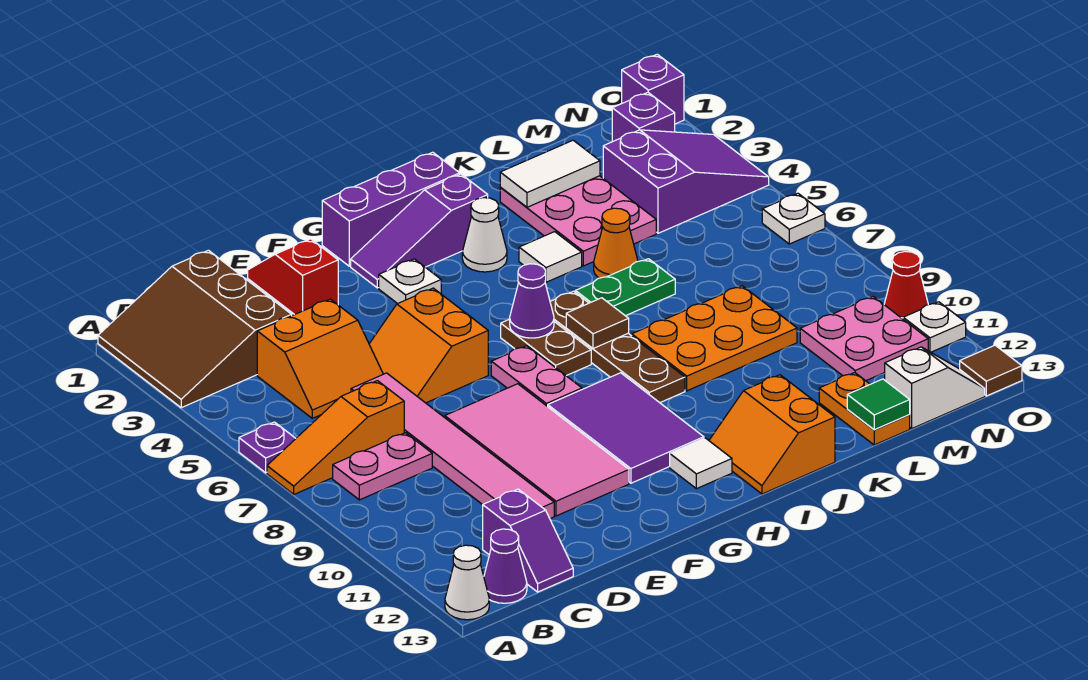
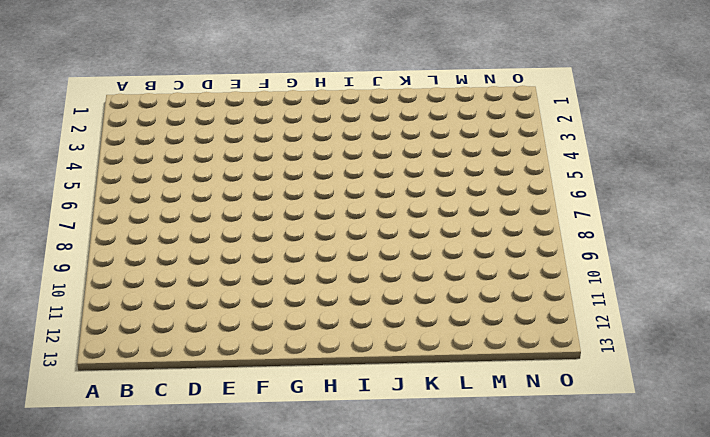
none -> brown 3x3 slope [98,250,292,408]
none -> purple 1x1 plate [239,422,296,473]
none -> orange 1x3 slope [267,381,404,494]
none -> white 1x1 cone [445,545,489,620]

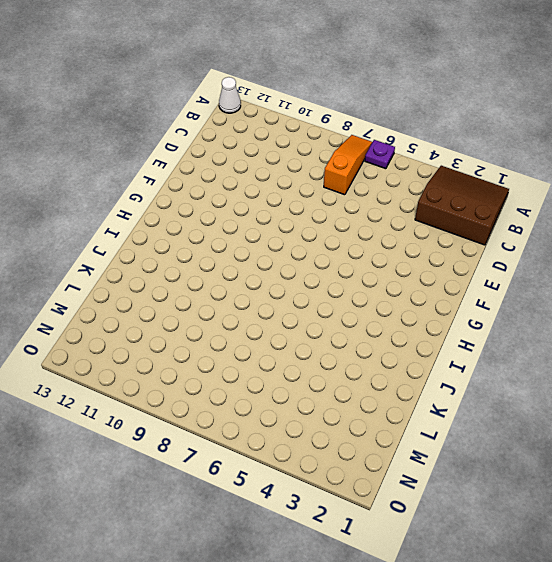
none -> pink 1x2 plate [333,433,432,500]
none -> purple 1x1 cone [484,529,527,603]
none -> orange 2x2 slope [257,299,383,418]
none -> purple 1x2 slope [483,489,573,592]

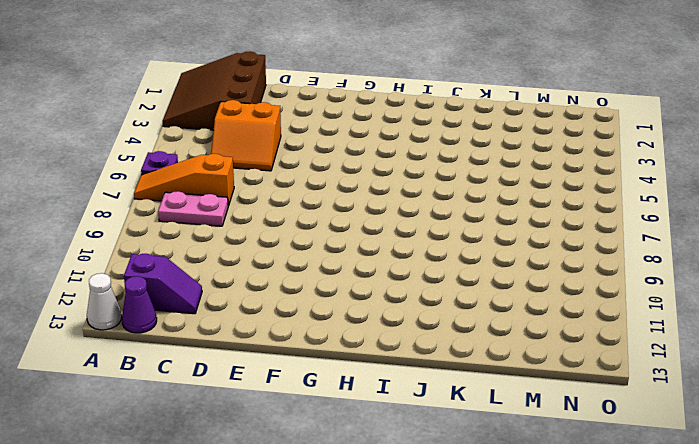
purple 1x2 slope [124,254,202,314] -> purple 1x2 slope turned to [483,489,573,592]
none -> pink 1x6 tile [351,373,554,519]
none -> red 1x2 slope [248,239,338,315]
none -> orange 2x2 slope [369,288,488,403]
none -> pink 2x4 tile [445,384,629,516]

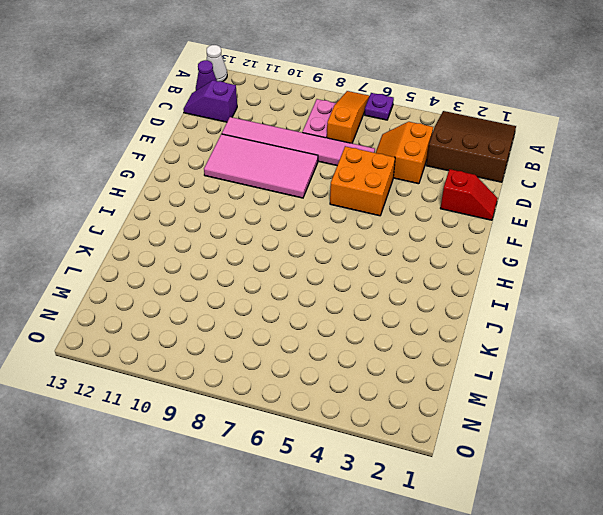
orange 2x2 brick [330,146,395,216] -> orange 2x2 slope [369,288,488,403]
none -> purple 1x3 brick [322,152,460,266]
none -> purple 1x3 slope [351,174,488,288]
none -> white 1x1 plate [379,259,441,304]
none -> pink 1x2 plate [491,346,582,407]

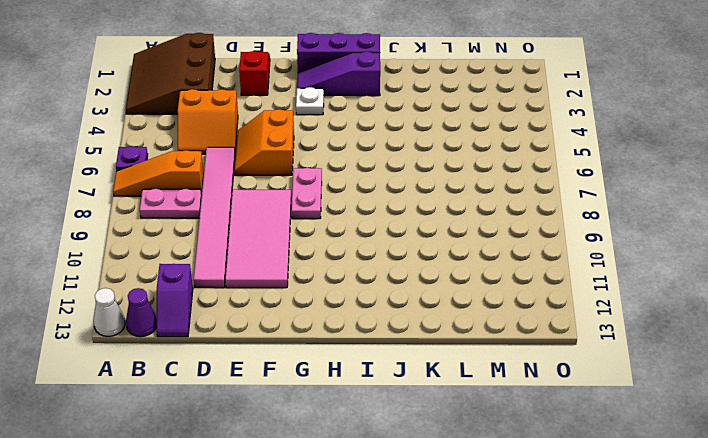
none -> purple 2x3 tile [548,373,704,483]
none -> brown 1x2 plate [501,319,591,376]
none -> white 1x1 tile [670,438,732,489]
none -> white 1x1 cone [462,198,507,272]

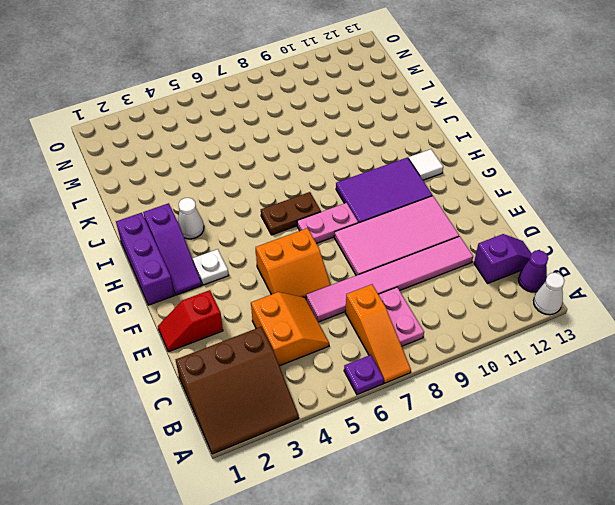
none -> brown 1x4 plate [550,291,685,403]
none -> orange 2x2 slope [709,375,835,494]
none -> white 1x1 tile [519,232,582,282]
none -> green 1x2 plate [575,259,675,316]

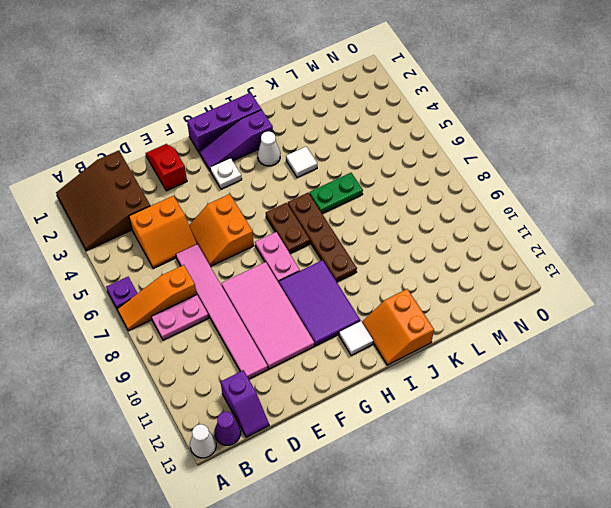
none -> orange 2x3 plate [632,286,797,391]
none -> pink 2x3 plate [500,176,656,266]
none -> orange 1x1 cone [594,208,638,278]
none -> orange 1x2 plate [819,373,910,445]

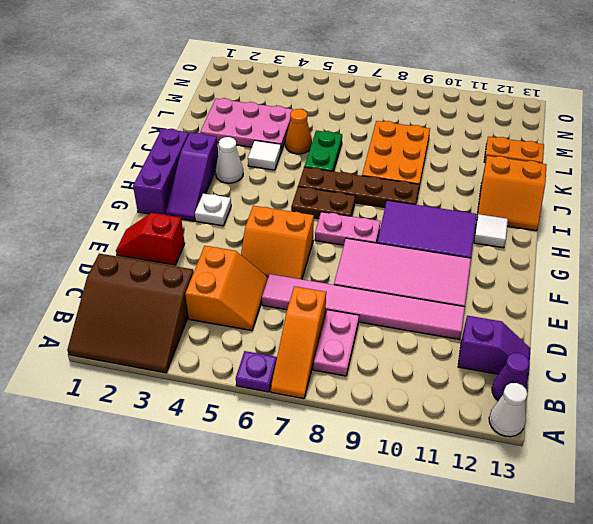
none -> purple 2x3 slope [603,130,769,233]
none -> pink 2x2 plate [800,297,928,381]
none -> white 1x2 slope [885,347,985,429]
none -> purple 1x1 brick [612,92,675,142]

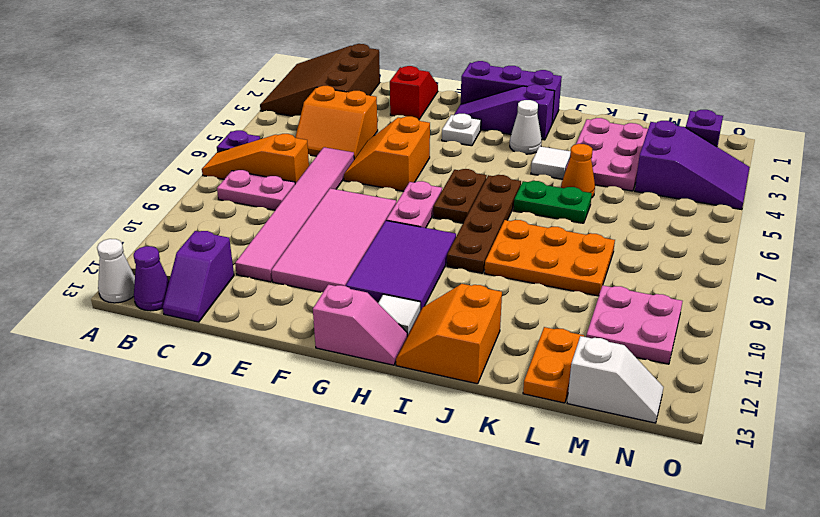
pink 1x2 slope [313,285,407,365] -> none
none -> purple 1x1 brick [622,54,684,124]
none -> white 1x1 plate [762,193,825,244]
none -> red 1x1 cone [884,251,928,319]
none -> white 1x1 plate [903,302,966,352]

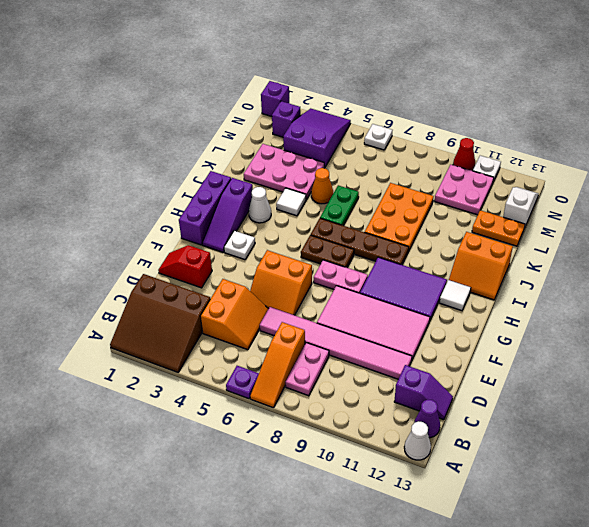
none -> brown 1x1 tile [960,345,1022,396]
none -> purple 1x1 cone [510,264,554,338]
none -> brown 1x1 tile [566,298,629,348]
none -> white 1x2 tile [500,140,600,207]

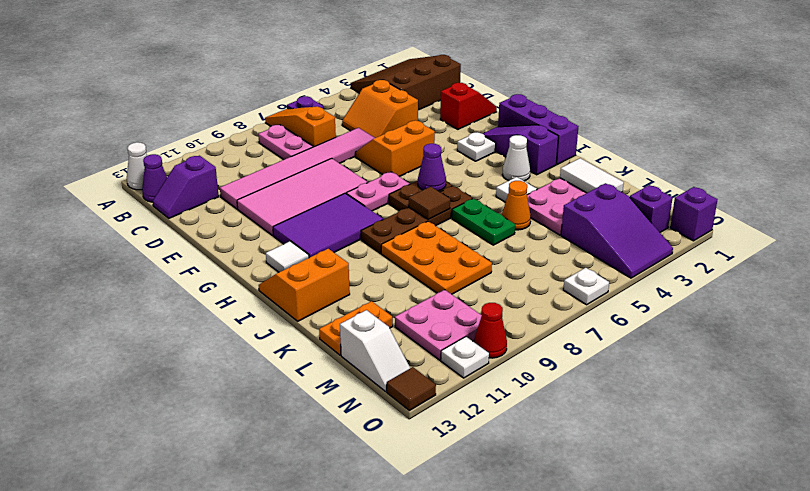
none -> green 1x1 tile [847,379,910,430]

